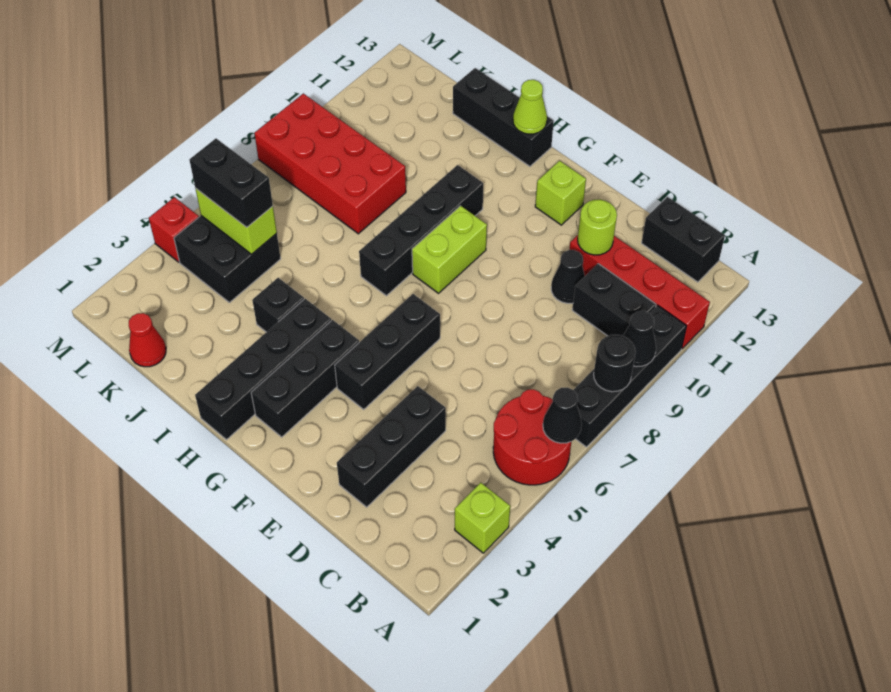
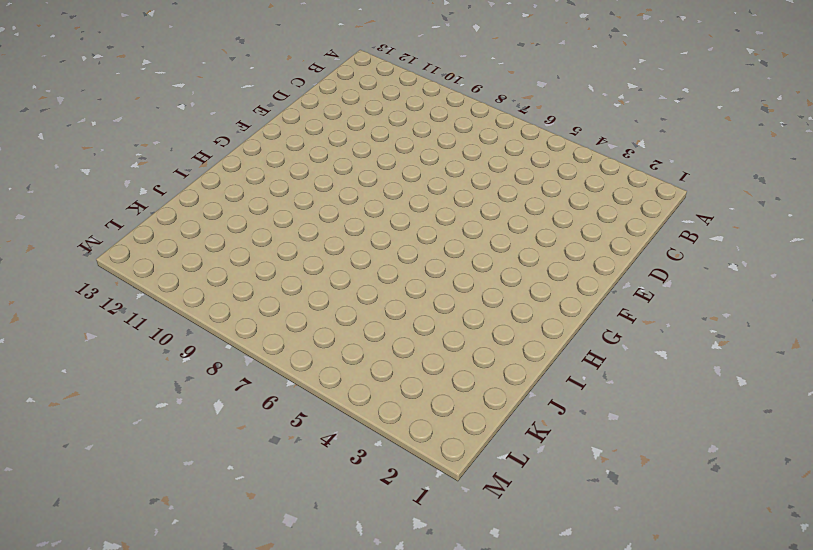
none -> lime 1x1 brick [455,483,510,553]
none -> red 2x2 round brick [493,389,571,485]
none -> black 1x4 brick [574,305,686,447]

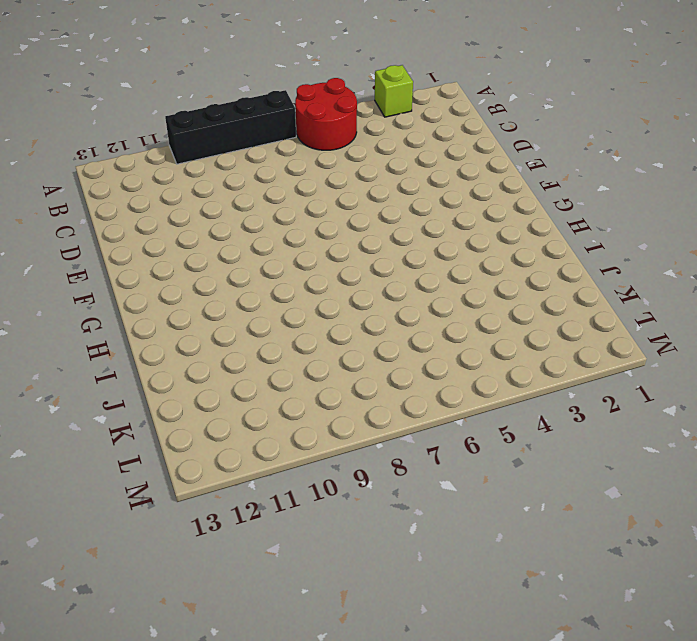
none -> red 1x4 brick [569,235,710,349]
none -> black 1x2 brick [572,264,656,336]
none -> black 1x2 brick [642,197,725,282]

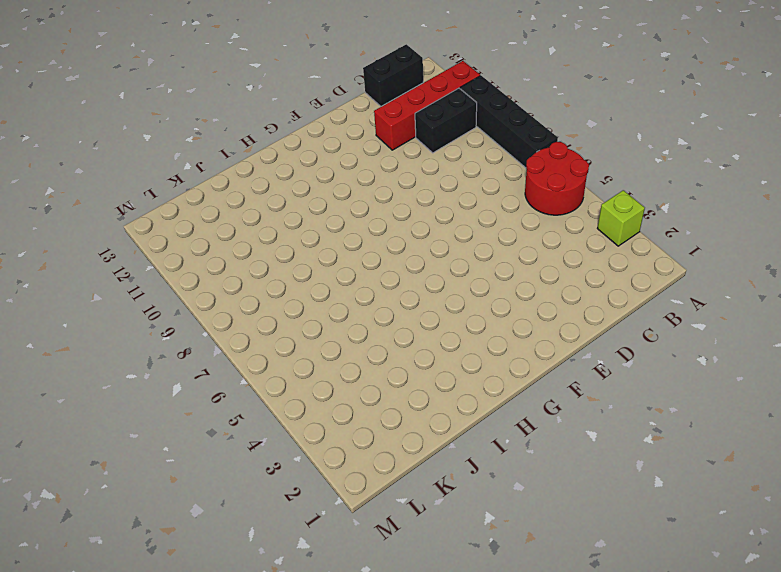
none -> black 1x3 brick [337,386,446,507]
none -> black 1x1 cone [551,250,585,303]
none -> black 1x3 brick [335,294,440,409]

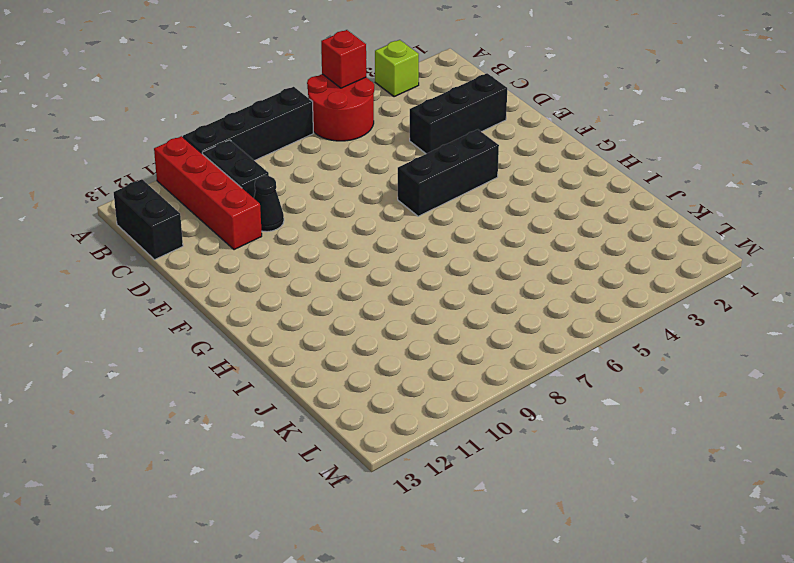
red 1x1 brick [321,30,366,88] -> red 1x1 brick moved to [149,197,199,262]
none -> lime 1x1 brick [535,161,586,225]
none -> black 1x3 brick [251,320,359,437]
none -> lime 1x2 brick [412,206,487,293]

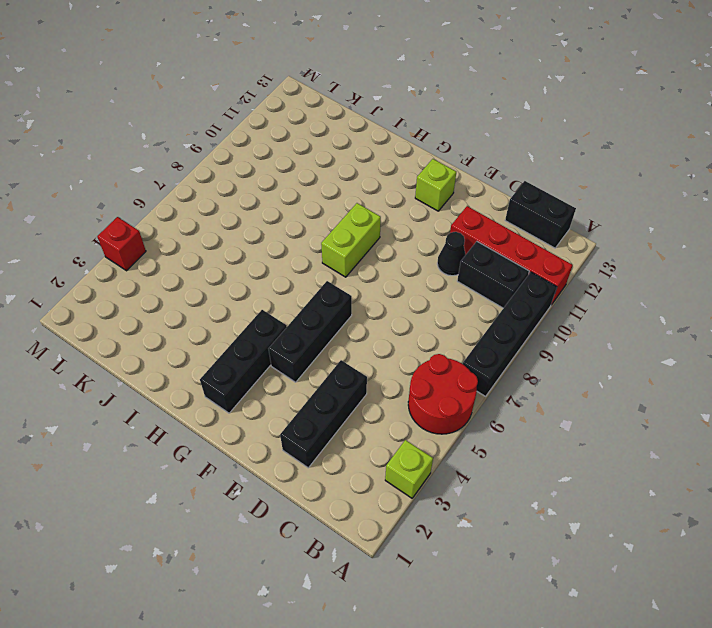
none -> black 1x4 brick [195,299,331,440]
none -> black 1x4 brick [359,165,483,296]
none -> black 1x3 brick [453,68,554,166]

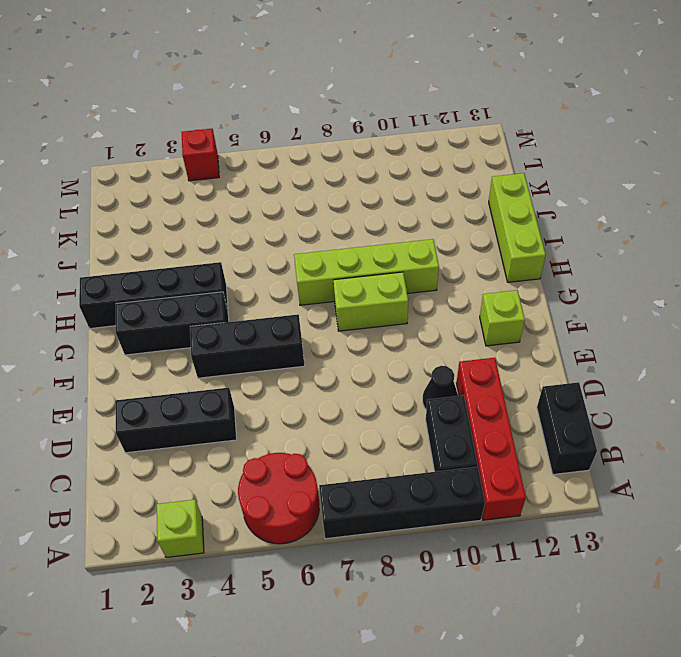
lime 1x4 brick [294,239,439,305] -> black 1x4 brick [359,165,483,296]
lime 1x3 brick [489,173,546,282] -> black 1x3 brick [453,68,554,166]
none -> black 1x1 brick [252,278,304,332]
none -> red 2x4 brick [254,93,406,234]
none -> red 1x1 cone [129,313,166,367]

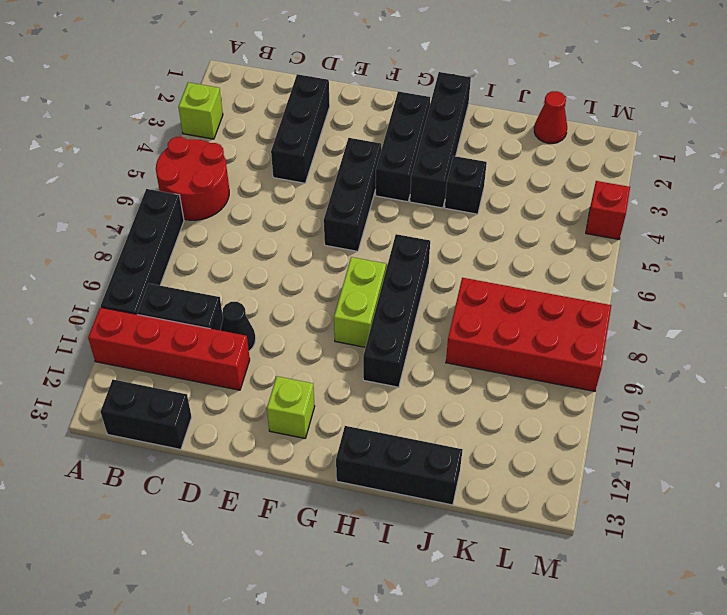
none -> black 2x2 brick [174,216,281,303]
none -> black 1x1 cone [543,387,582,443]
none -> black 1x1 round brick [594,335,636,392]

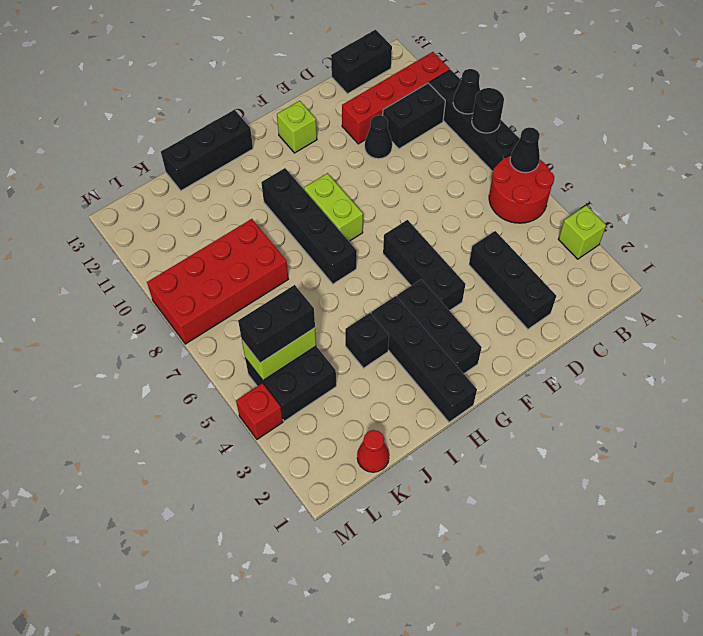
none -> lime 1x1 round brick [578,199,617,255]
none -> lime 1x1 cone [513,80,547,134]

